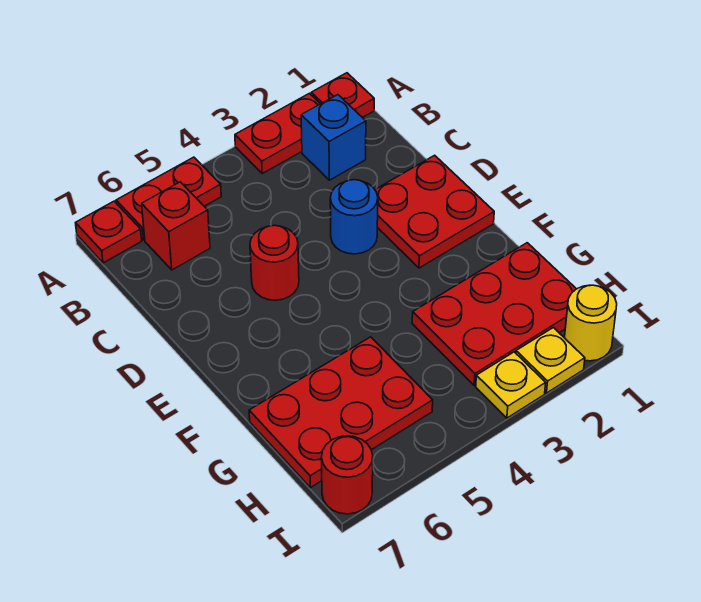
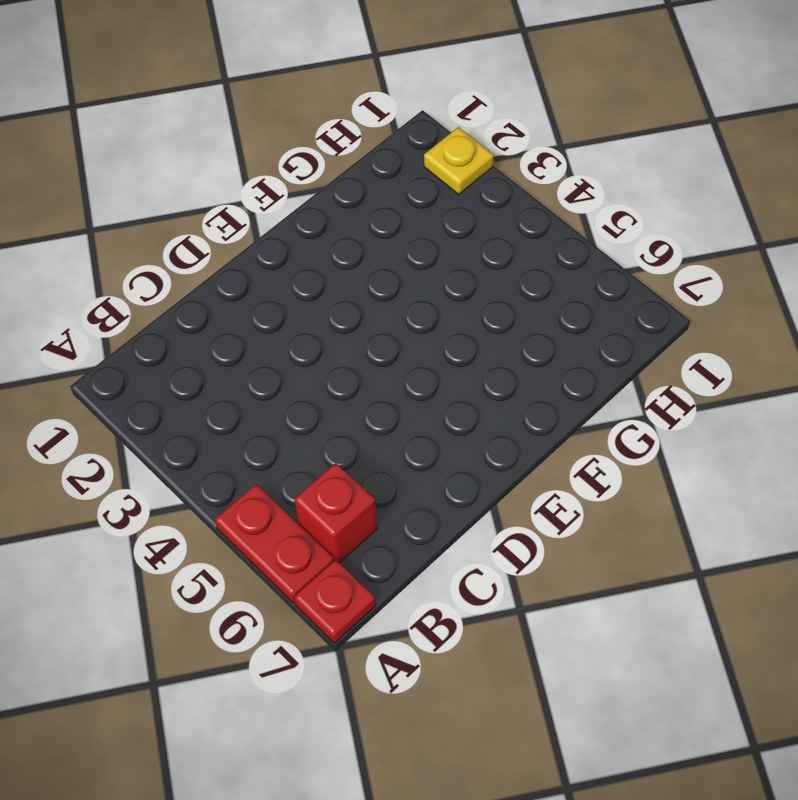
none -> red 1x1 plate [311,73,374,117]
none -> red 1x2 plate [235,93,320,173]
none -> blue 1x1 brick [301,95,366,180]

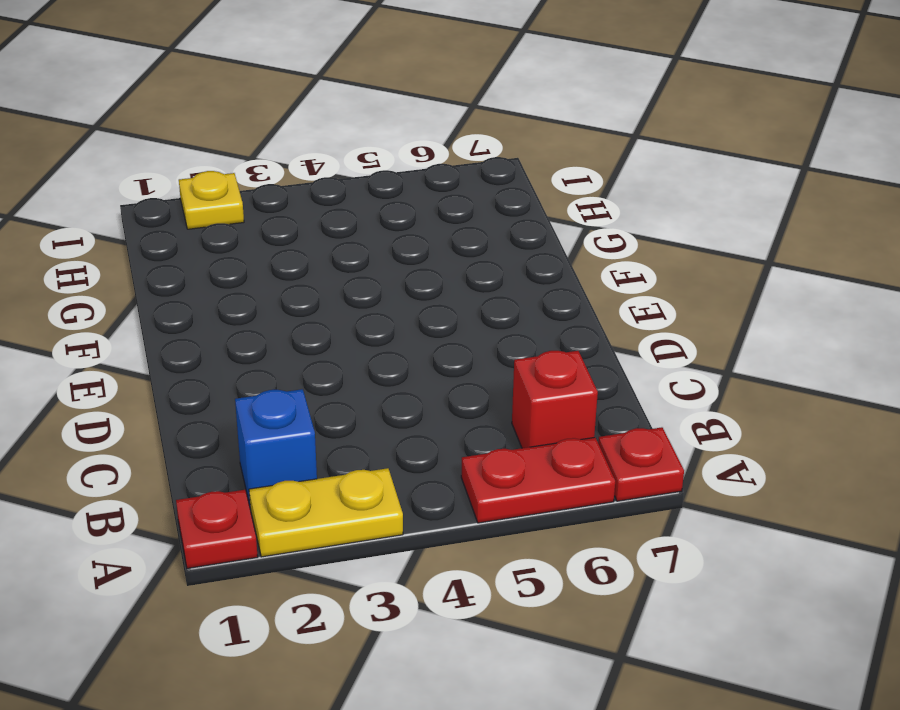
yellow 1x2 plate [249,468,403,557] -> red 1x2 plate [235,93,320,173]
none -> red 2x2 plate [375,155,494,268]
none -> blue 1x1 round brick [330,180,378,254]
none -> red 1x1 round brick [250,225,299,300]

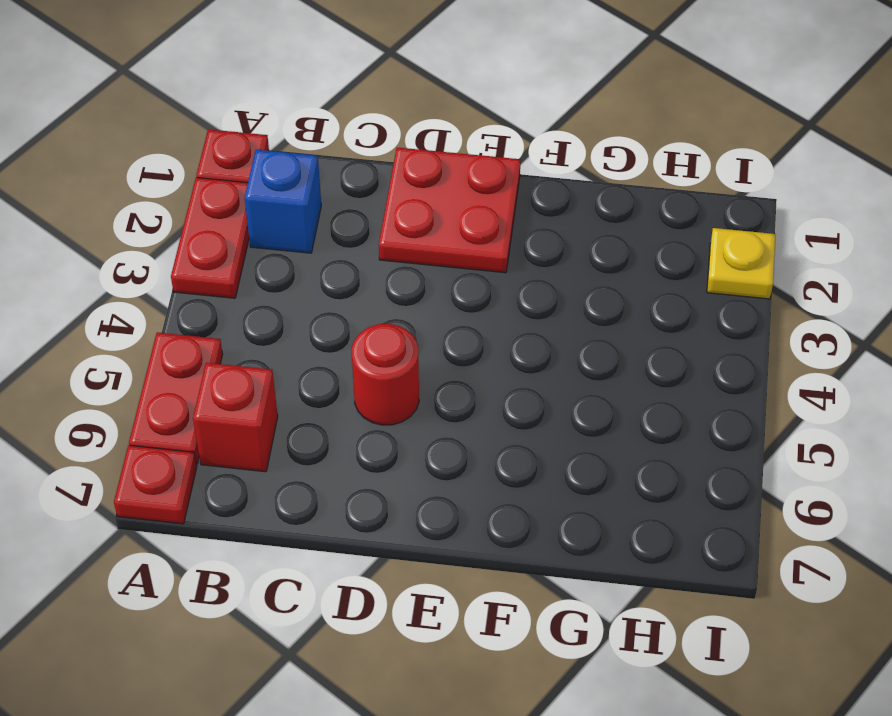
none -> blue 1x1 round brick [330,180,378,254]
none -> red 2x3 plate [412,243,576,385]
none -> red 2x3 plate [249,337,433,488]

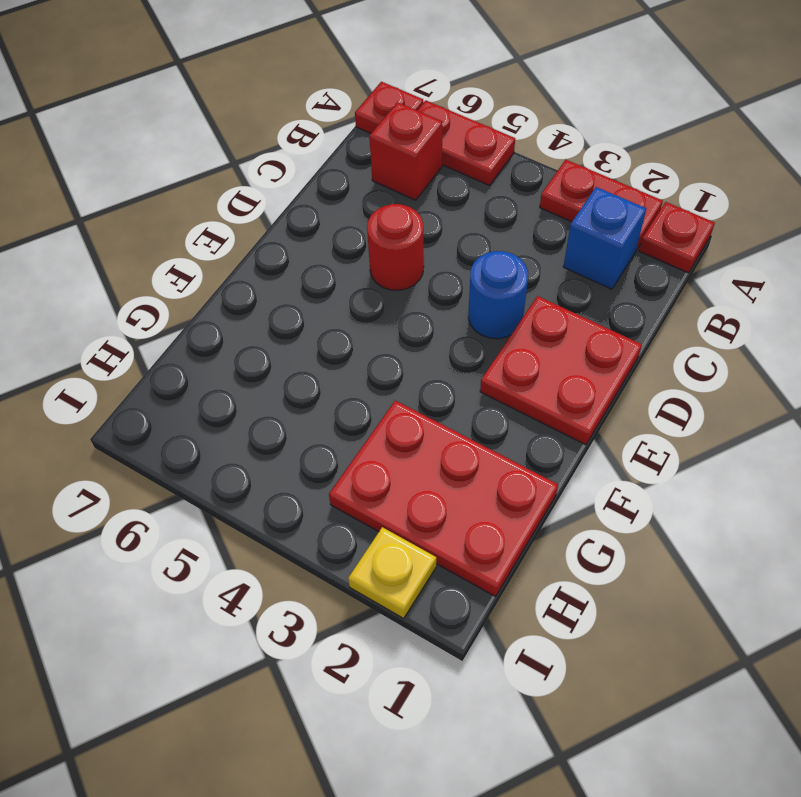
none -> red 2x3 plate [249,337,433,488]
none -> yellow 1x1 round brick [565,285,617,361]
none -> yellow 1x1 plate [476,352,546,418]

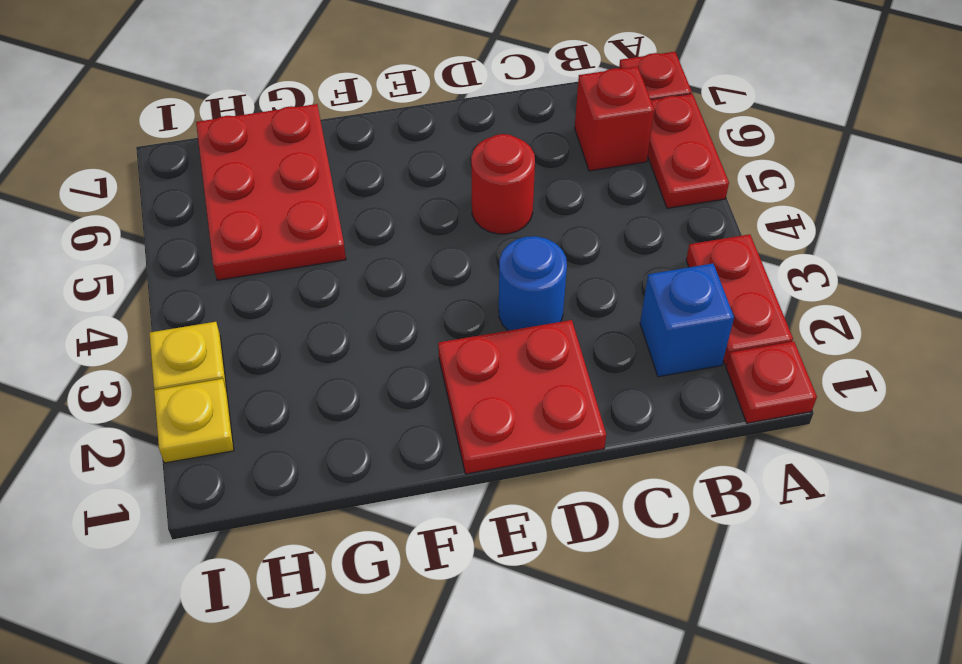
none -> red 2x3 plate [412,243,576,385]
none -> yellow 1x1 round brick [565,285,617,361]
none -> red 1x1 round brick [321,436,373,514]

